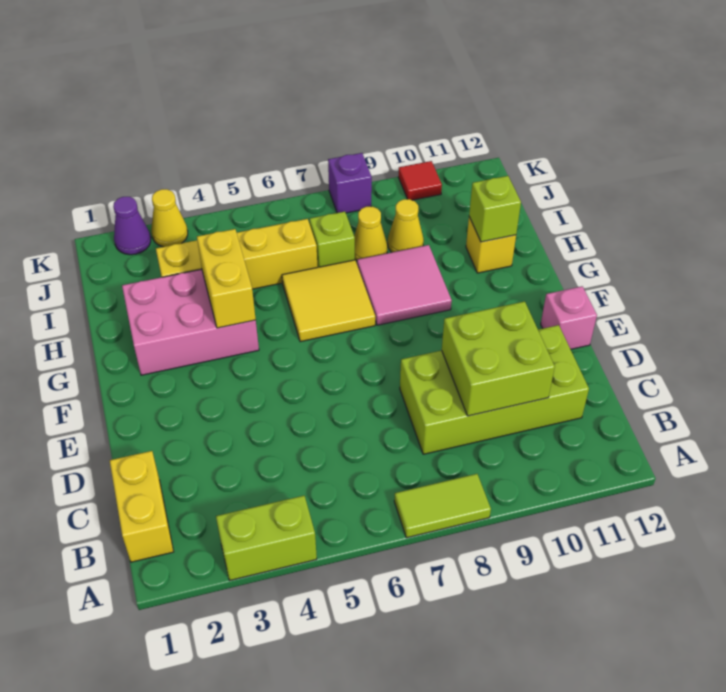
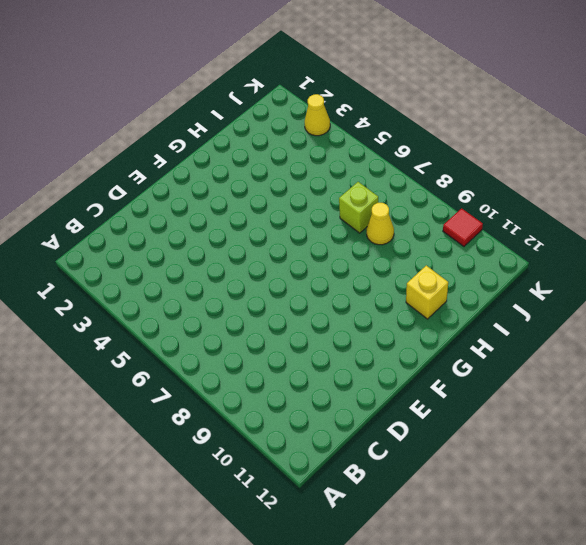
none -> lime 1x2 brick [216,496,317,580]
none -> lime 1x2 tile [394,474,491,538]
none -> yellow 1x2 brick [110,451,174,562]

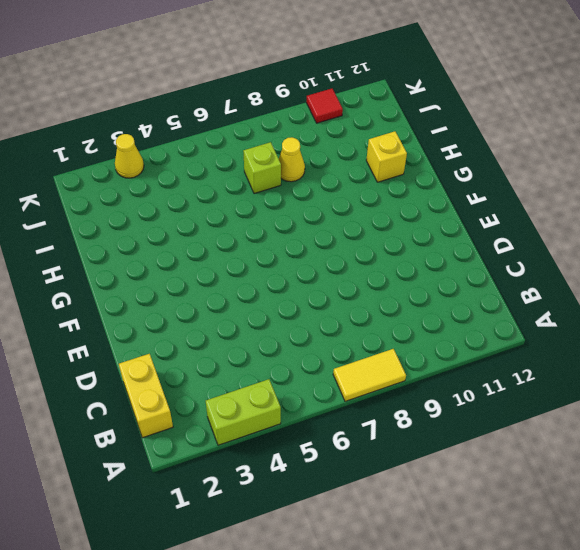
yellow 1x2 tile [333,349,406,401] -> lime 1x2 tile [394,474,491,538]
none -> lime 2x4 brick [400,325,589,454]
none -> pink 1x1 brick [541,286,597,349]
none -> pink 2x3 brick [122,269,259,375]

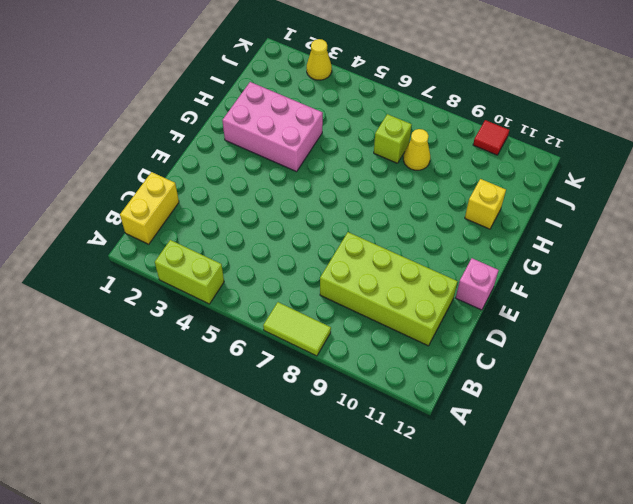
none -> yellow 2x2 tile [282,260,375,342]
none -> pink 2x2 tile [357,245,452,325]
none -> yellow 1x4 brick [156,219,317,289]

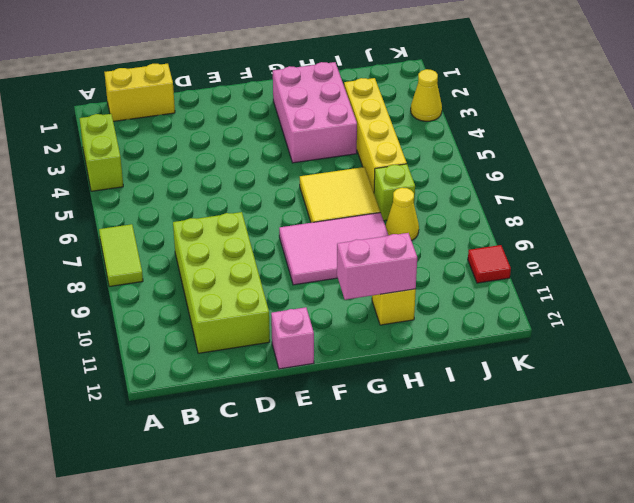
pink 2x3 tile [279,213,389,285] -> pink 2x2 tile [357,245,452,325]
pink 1x2 brick [337,233,417,300] -> lime 1x1 brick [469,176,521,242]
none -> yellow 1x1 cone [388,199,424,252]
none -> purple 1x1 cone [113,197,151,255]
none -> purple 1x1 brick [328,153,372,213]

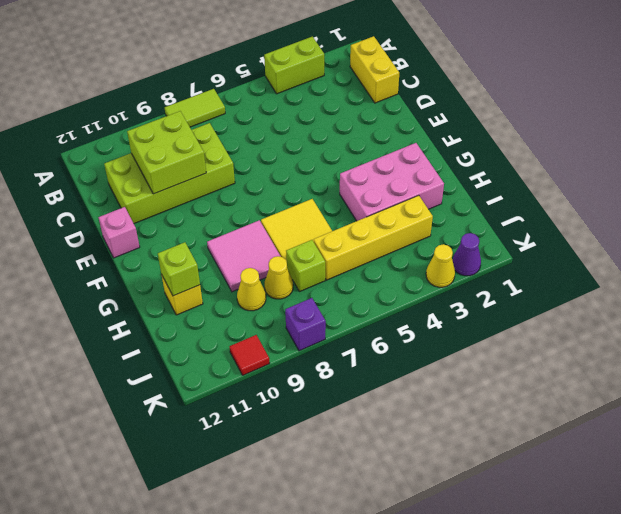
none -> yellow 1x2 brick [197,229,256,328]

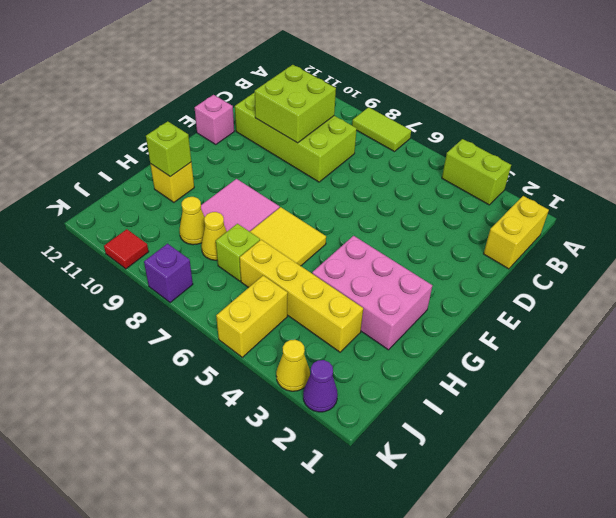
yellow 1x2 brick [216,275,288,357] -> yellow 1x2 brick moved to [197,229,256,328]

